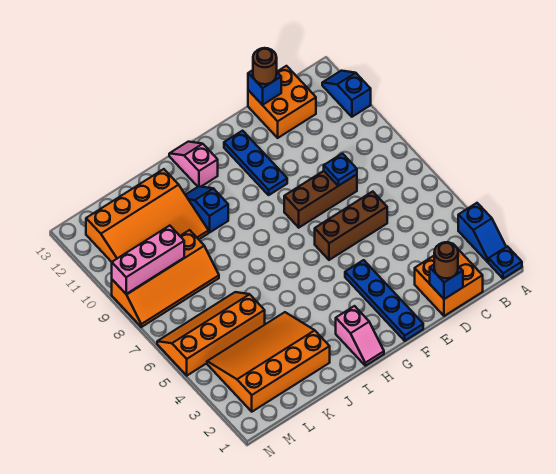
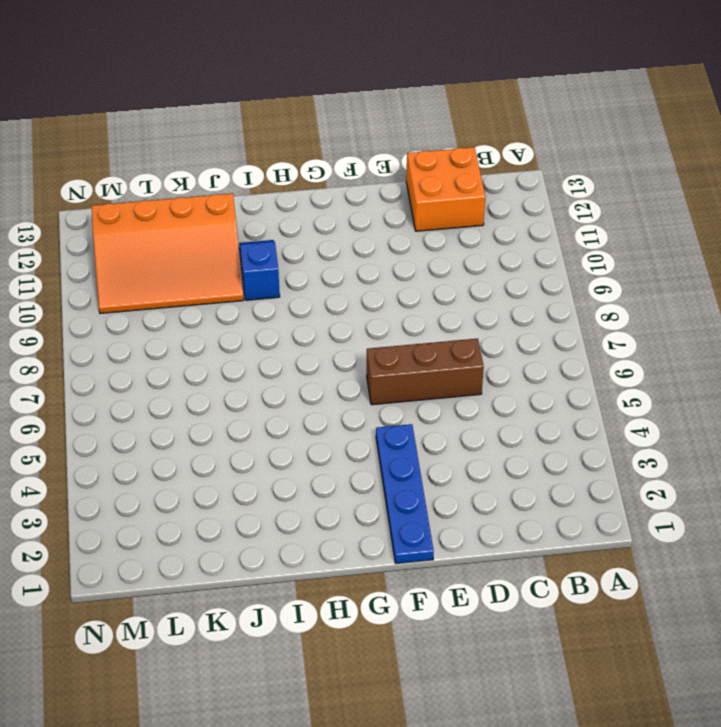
none -> blue 1x1 plate [489,246,522,279]
none -> blue 1x2 slope [458,203,506,262]
none -> blue 1x2 slope [322,71,371,117]

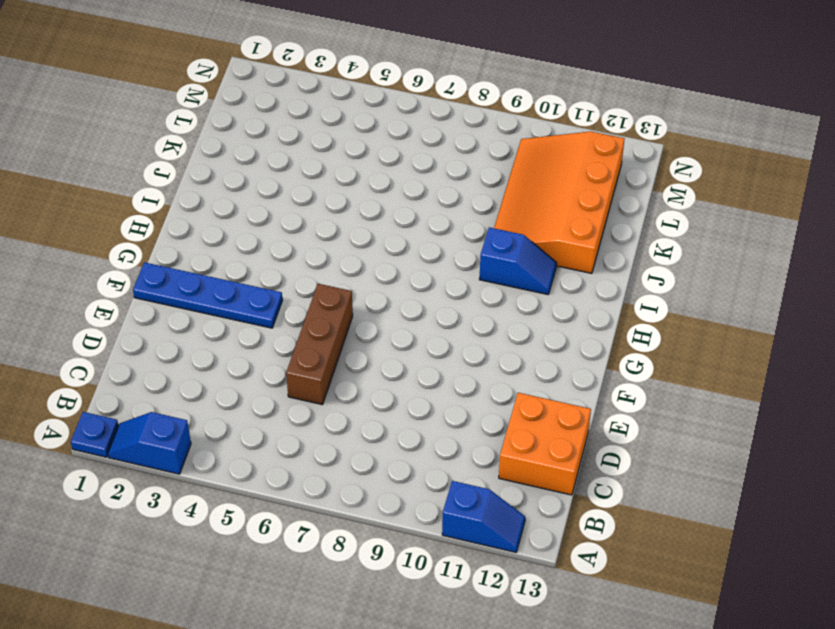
none -> orange 2x2 brick [415,248,483,316]
none -> brown 1x3 brick [284,171,357,228]
none -> blue 1x3 plate [224,131,287,195]

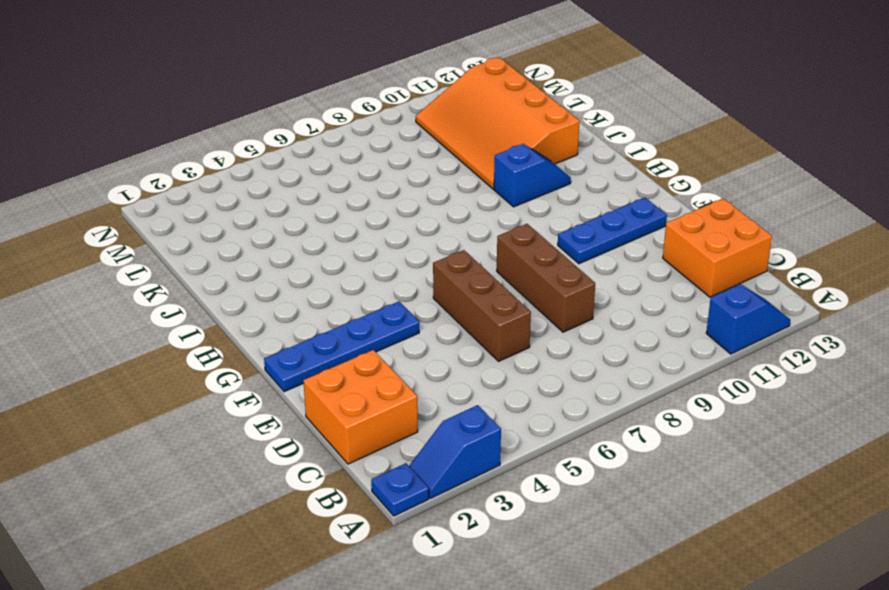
none -> pink 1x2 slope [336,306,384,366]
none -> pink 1x2 slope [169,142,218,187]
none -> orange 3x4 slope [207,312,330,412]

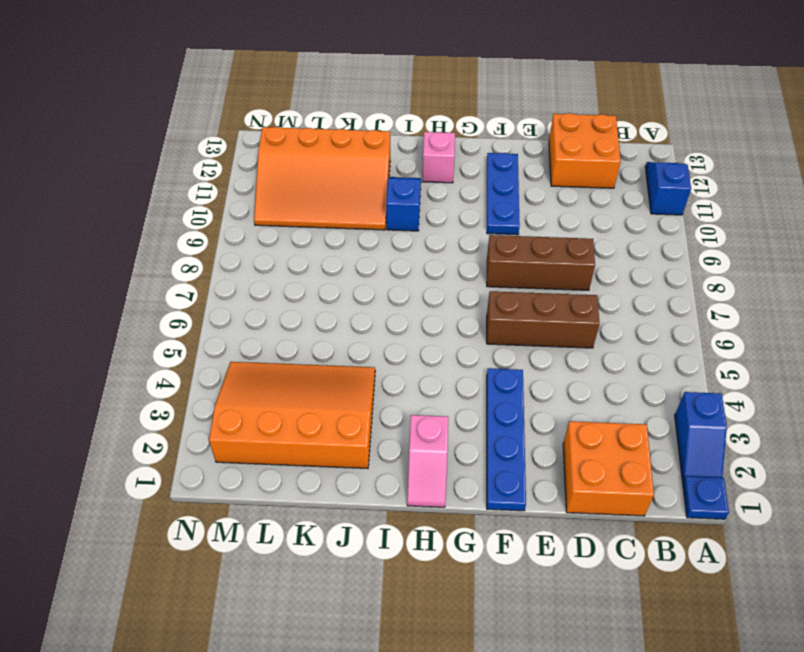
none -> orange 2x4 slope [157,292,265,376]
none -> orange 2x4 slope [112,230,219,327]
none -> blue 1x1 brick [430,265,463,299]

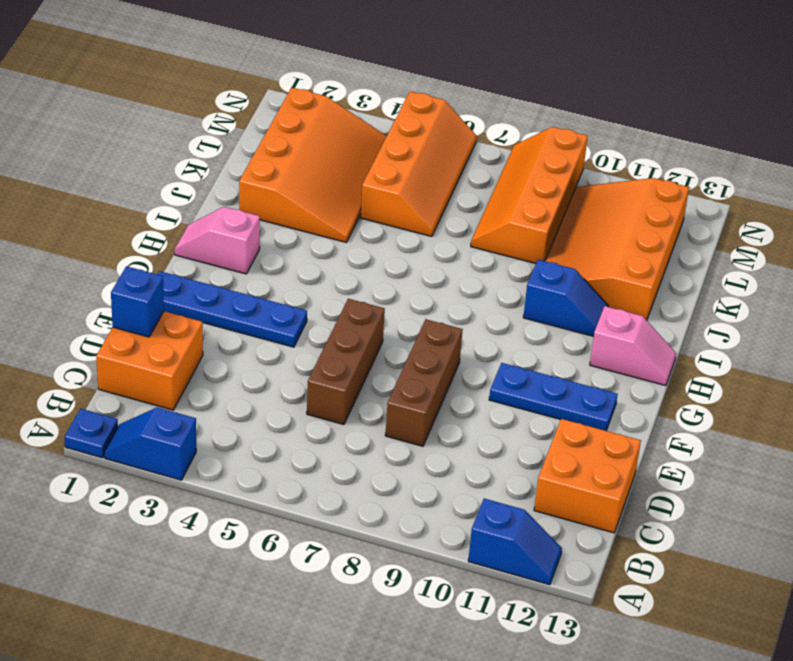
none -> blue 1x1 plate [324,154,357,186]
none -> blue 1x1 brick [248,70,281,105]
none -> pink 1x3 brick [112,226,184,294]

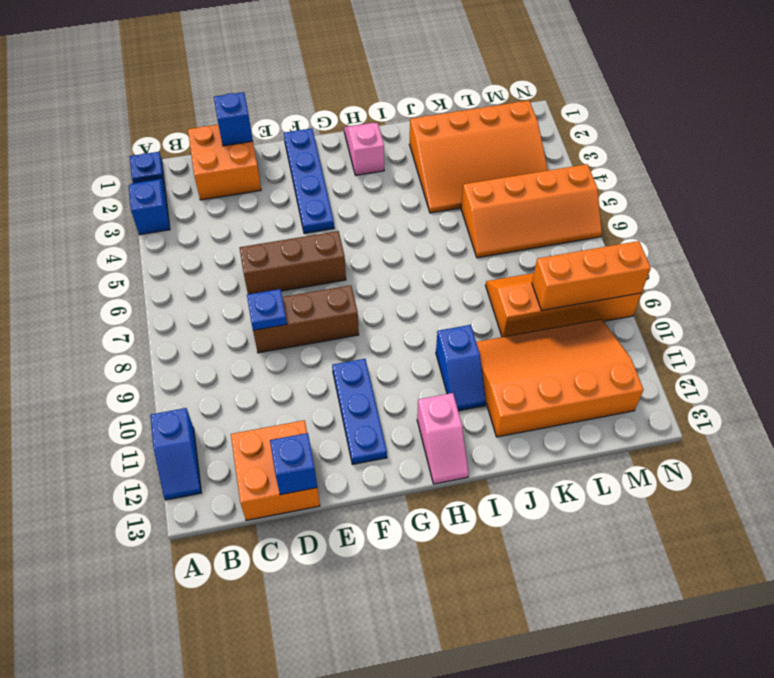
orange 1x3 brick [532,241,651,311] -> pink 1x3 brick [112,226,184,294]
none -> brown 1x1 round brick [434,242,458,278]
none -> brown 1x1 round brick [253,48,277,84]

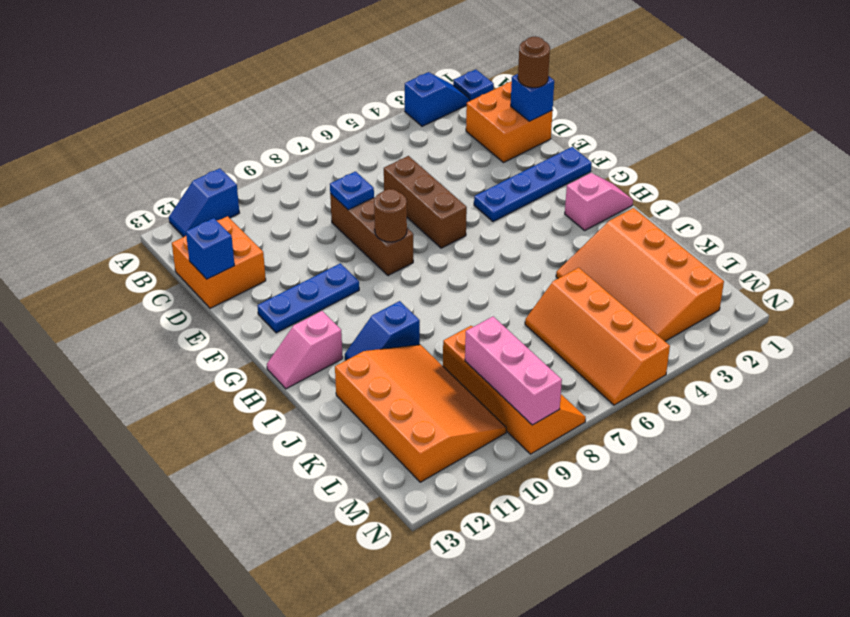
brown 1x1 round brick [374,189,407,242] -> brown 1x1 round brick moved to [253,48,277,84]

